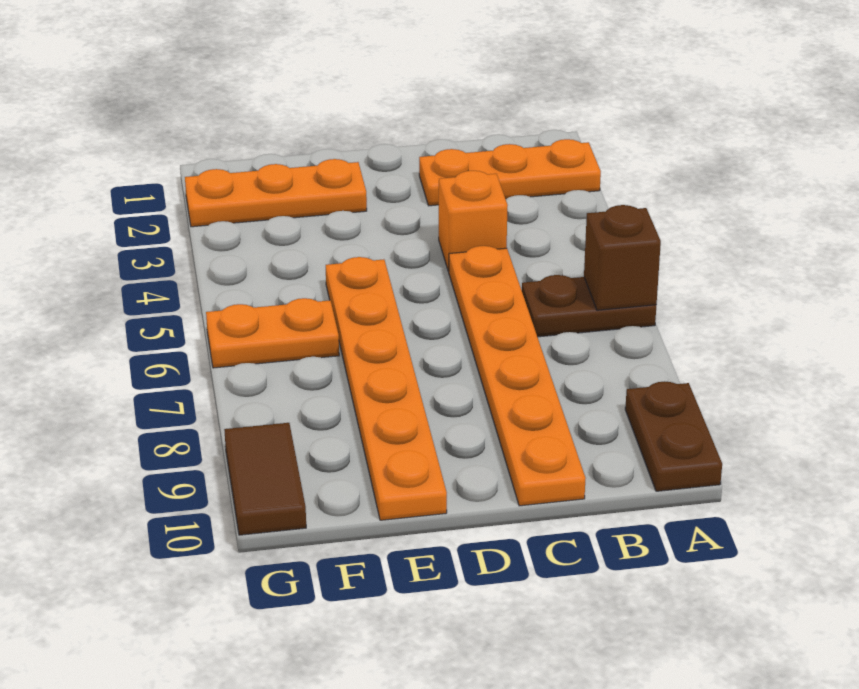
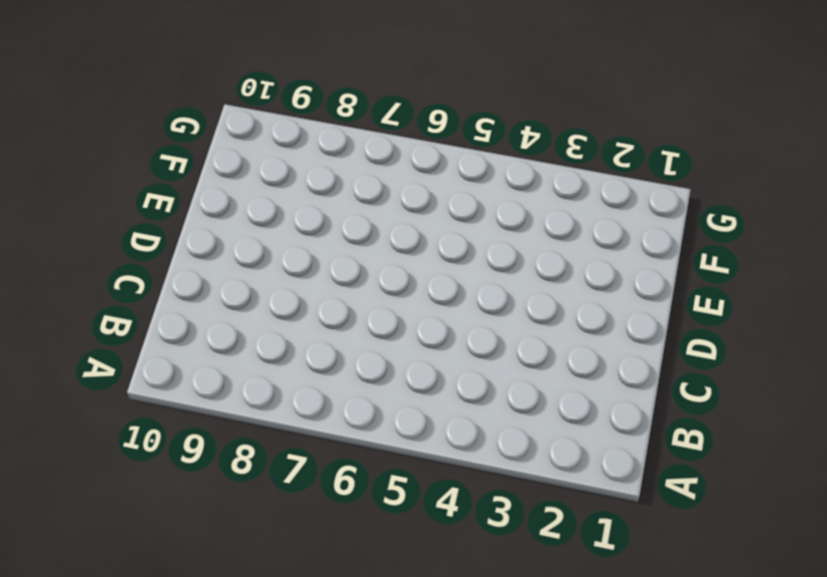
none -> orange 1x3 plate [419,139,601,206]
none -> brown 1x2 plate [522,275,656,337]

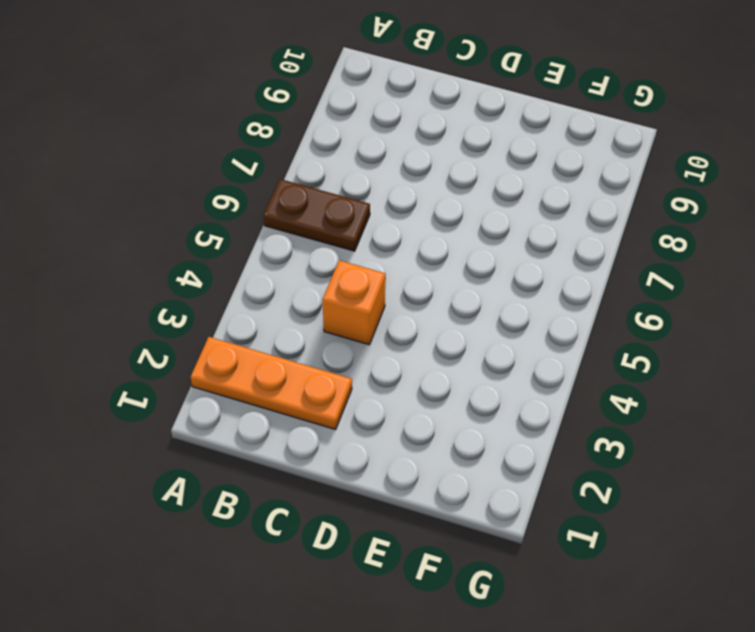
none -> brown 1x2 plate [625,381,722,491]
none -> orange 1x6 plate [449,246,586,506]

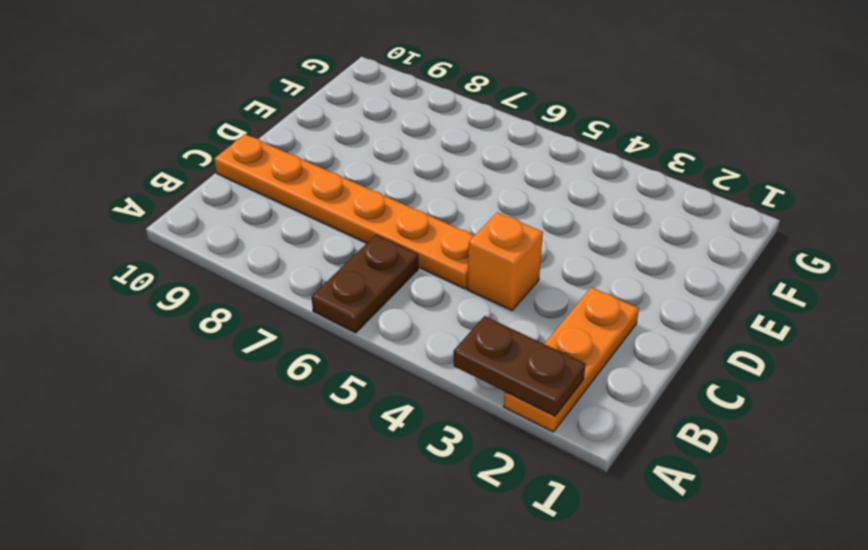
brown 1x2 plate [454,316,586,416] -> brown 1x2 plate moved to [625,381,722,491]
none -> orange 1x3 plate [185,159,367,227]
none -> orange 1x6 plate [326,257,447,520]

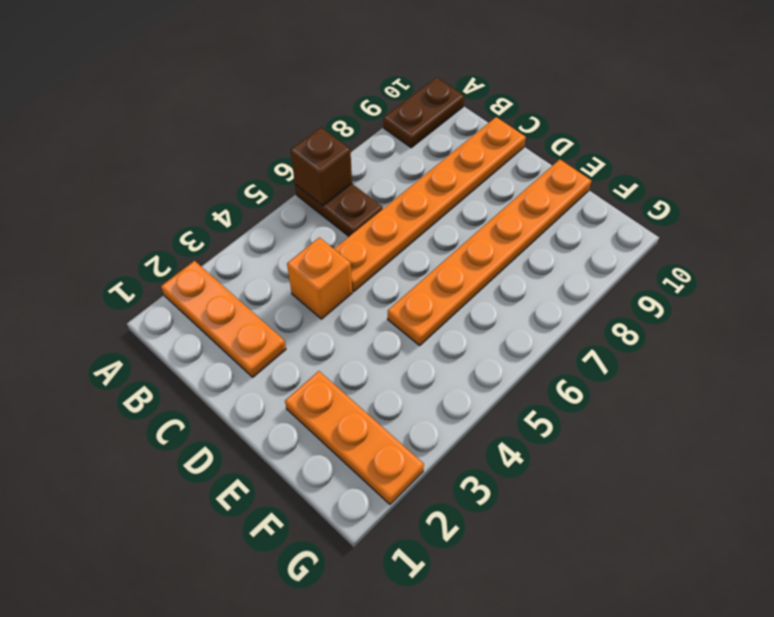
none -> orange 1x2 plate [206,298,339,368]
none -> brown 1x2 tile [224,423,306,535]

